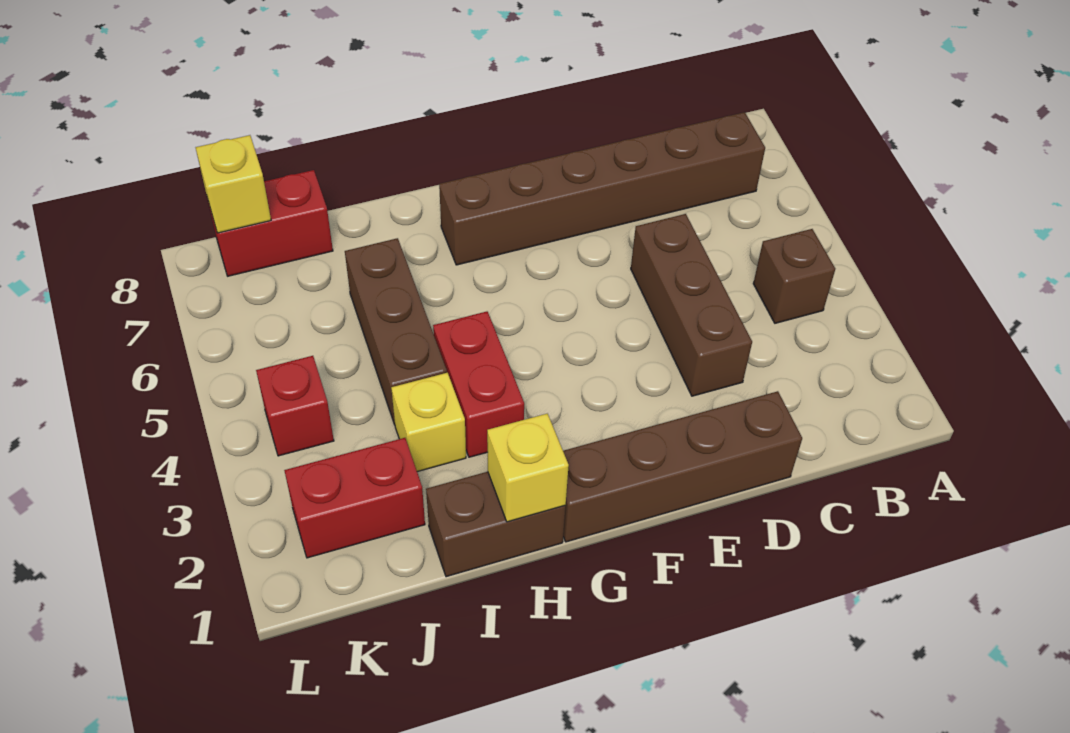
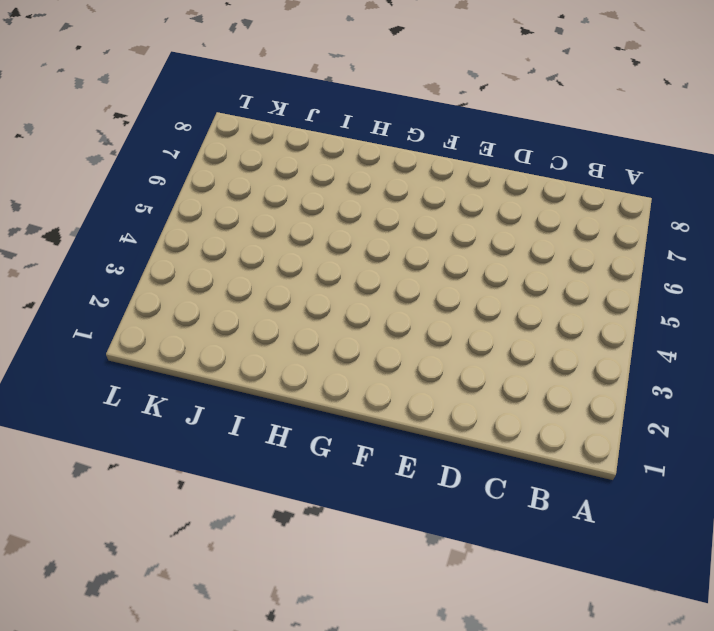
none -> brown 1x1 brick [753,229,835,323]
none -> brown 1x6 brick [439,112,765,265]
none -> brown 1x4 brick [563,391,802,542]

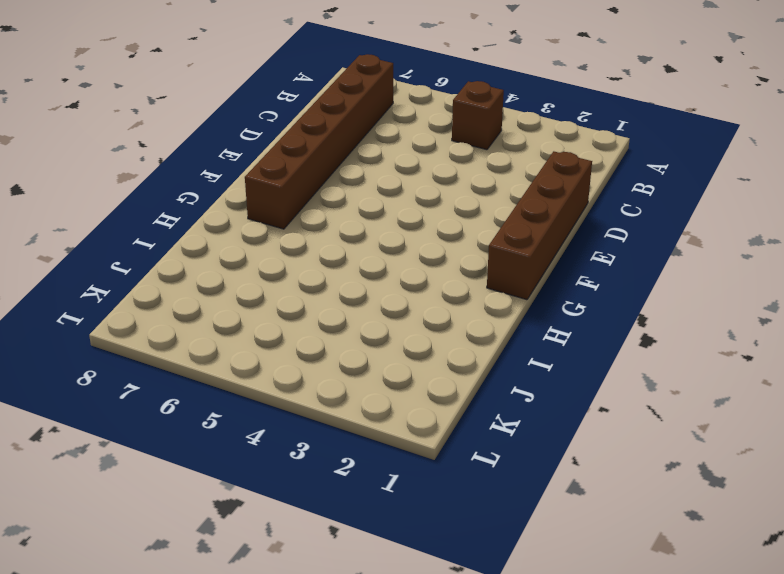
none -> brown 1x3 brick [631,214,752,396]
none -> brown 1x2 brick [426,472,565,577]
none -> red 1x2 brick [433,312,524,457]

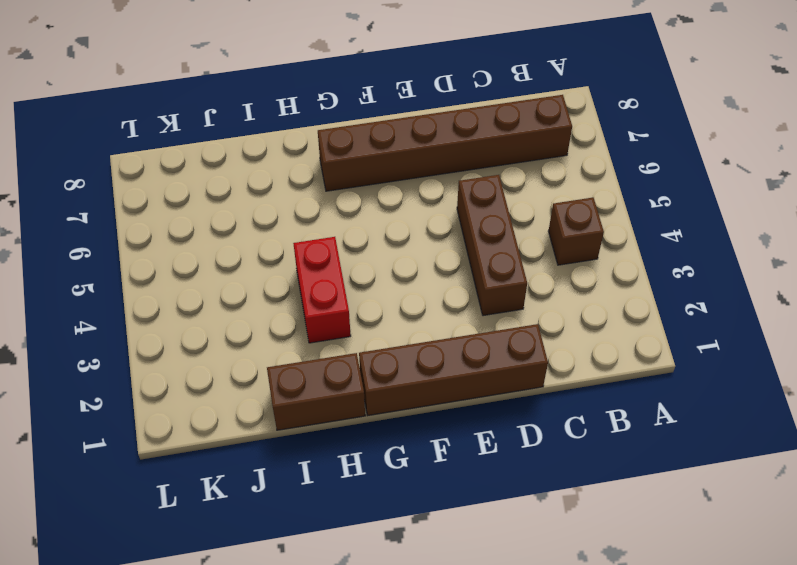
none -> yellow 1x1 brick [391,373,466,472]
none -> brown 1x3 brick [345,238,447,425]
none -> red 1x2 brick [284,438,425,558]

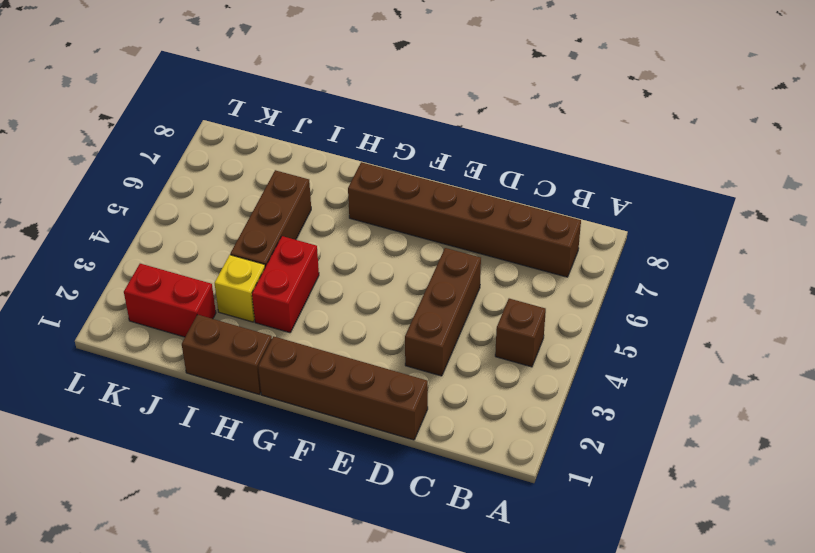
none -> red 1x2 brick [208,170,333,276]
none -> red 1x1 brick [256,356,334,456]
none -> yellow 1x1 brick [487,414,569,522]

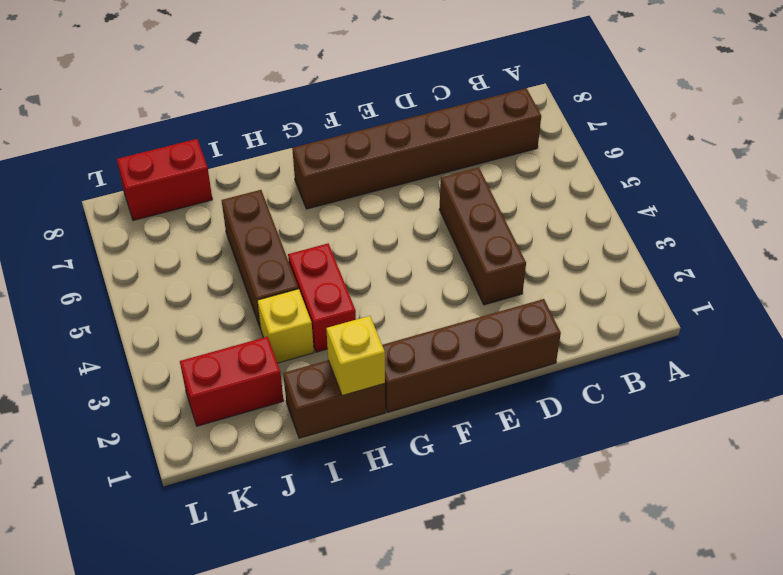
none -> brown 1x1 brick [753,229,835,323]
none -> red 1x1 brick [256,356,334,456]
none -> yellow 1x1 brick [196,135,271,233]

